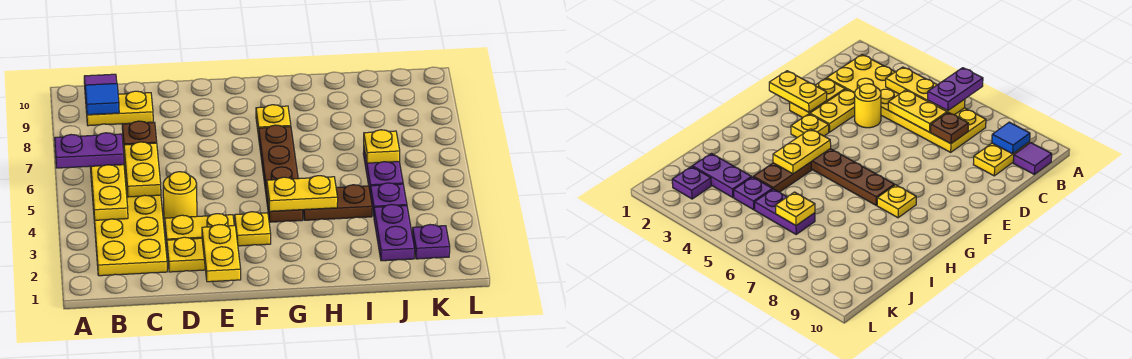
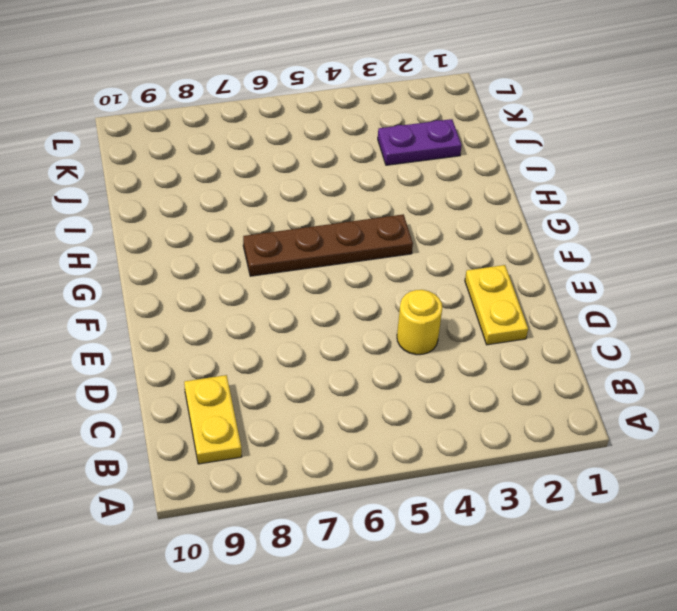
none -> yellow 2x6 plate [90,135,167,276]
none -> purple 1x1 tile [84,74,117,99]
none -> yellow 1x2 plate [165,214,234,244]

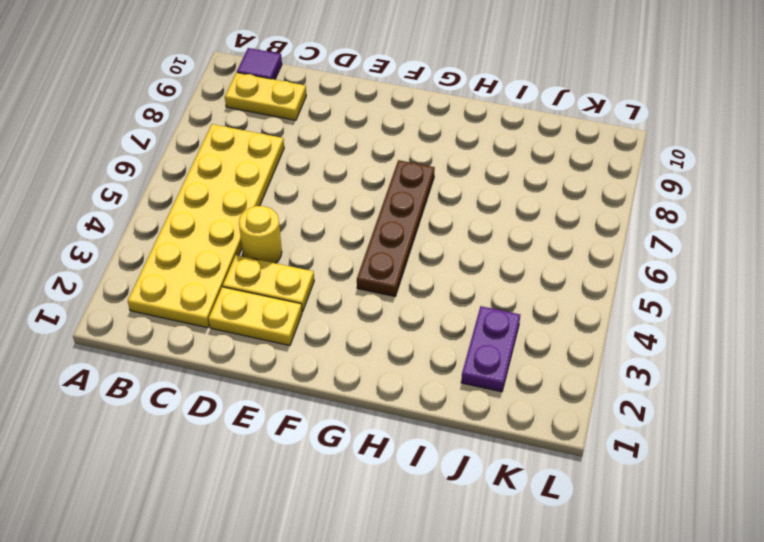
none -> yellow 1x1 plate [235,212,271,246]
none -> yellow 1x1 plate [256,105,291,136]
none -> brown 1x2 plate [303,185,372,220]

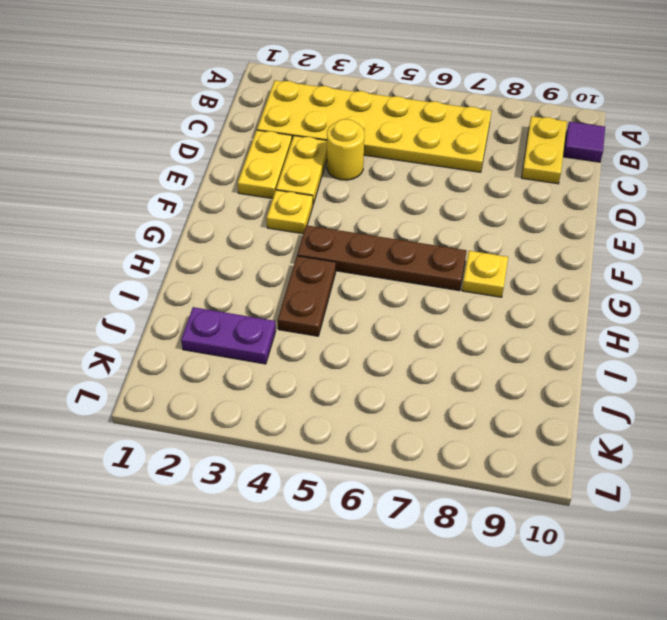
none -> purple 1x1 plate [370,183,407,215]
none -> purple 1x2 plate [363,149,403,190]
none -> purple 1x1 plate [412,225,450,259]

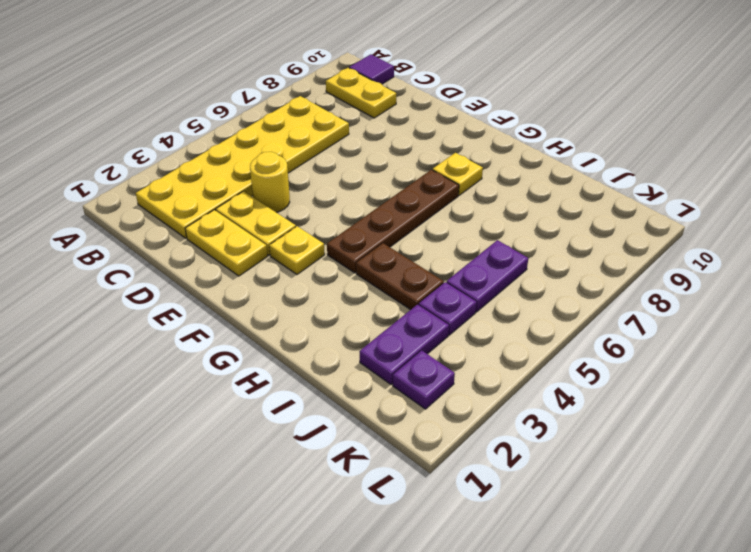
none -> yellow 1x3 plate [91,165,128,220]
none -> blue 1x1 tile [85,83,119,115]
none -> yellow 1x2 plate [124,142,161,197]

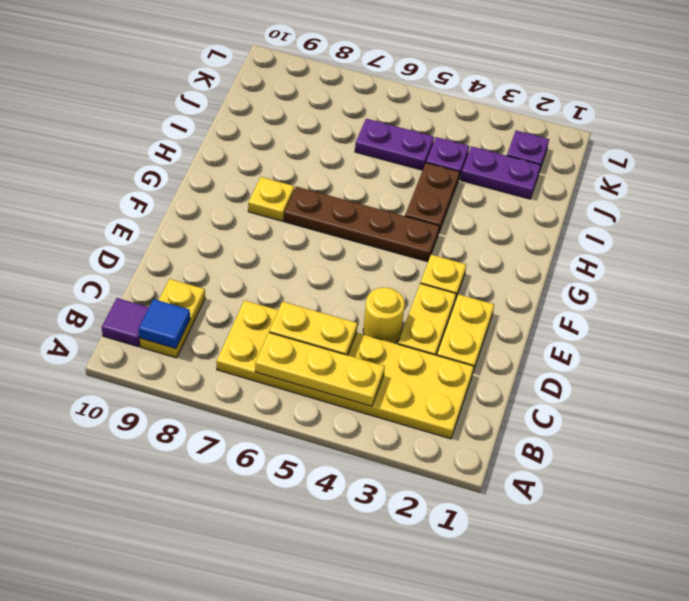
none -> brown 1x1 plate [122,121,157,145]
none -> yellow 1x2 plate [202,225,241,282]
none -> yellow 1x2 plate [267,176,338,211]

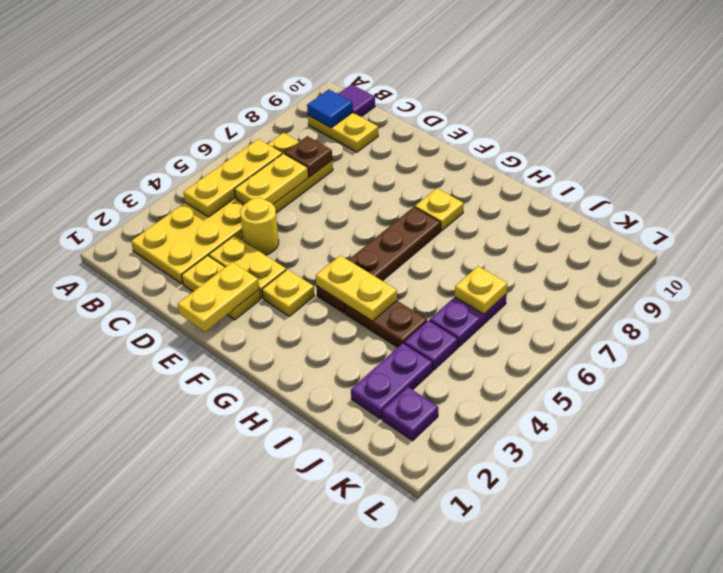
none -> purple 1x2 plate [55,133,124,168]

